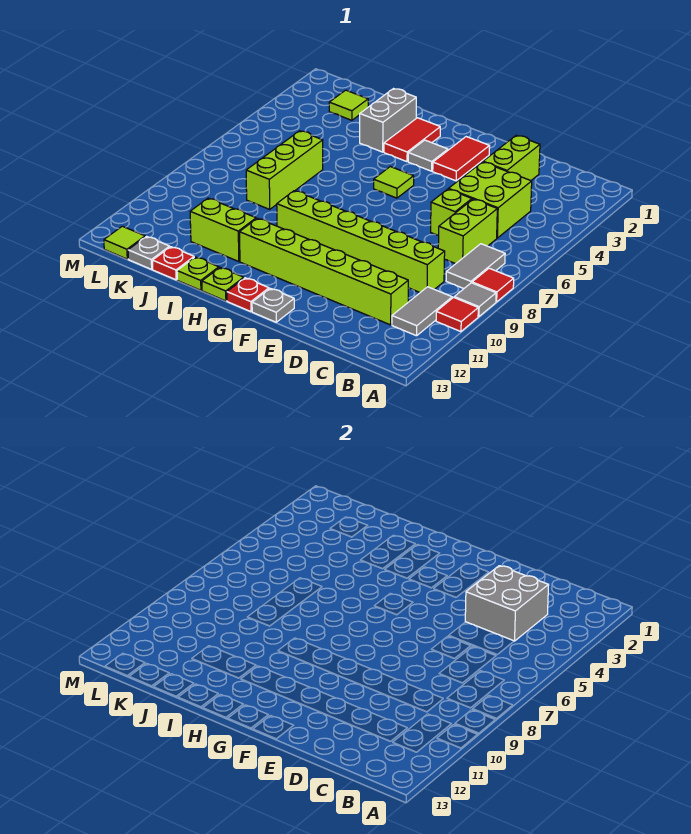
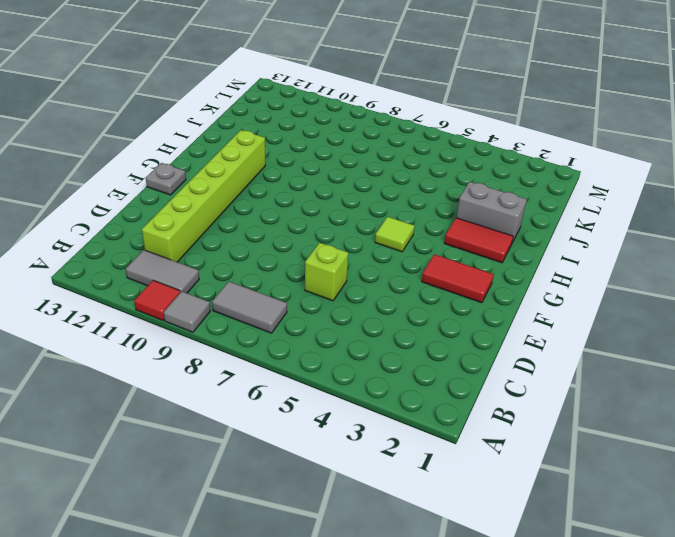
none -> red 1x1 tile [472,268,514,302]
none -> lime 2x2 brick [449,162,532,238]
none -> lime 1x2 brick [438,199,497,264]

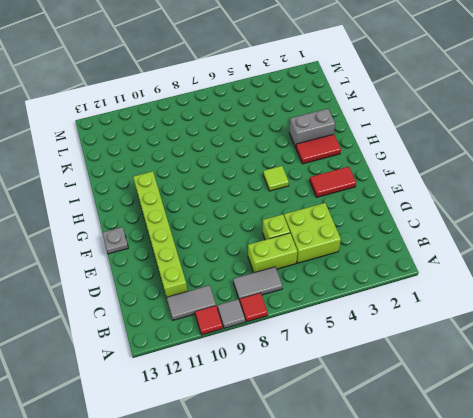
none -> lime 1x6 brick [277,191,445,292]
none -> lime 1x2 brick [483,135,540,181]
none -> grey 1x1 tile [408,140,448,171]

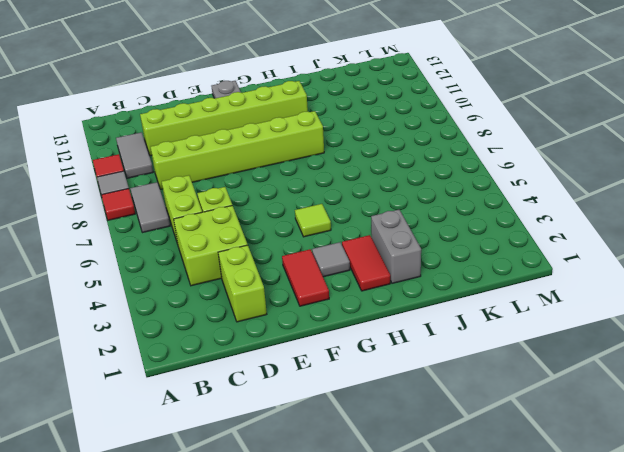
none -> red 1x1 plate [227,278,269,312]
none -> lime 1x1 plate [202,267,244,301]
none -> lime 1x2 brick [190,198,256,262]

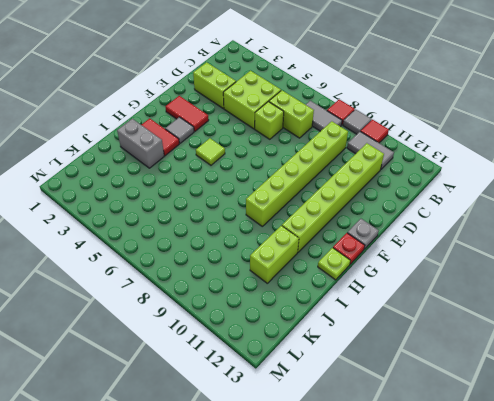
none -> lime 1x1 plate [177,257,219,290]
none -> lime 1x3 brick [246,131,323,209]
none -> red 1x1 plate [153,247,194,280]

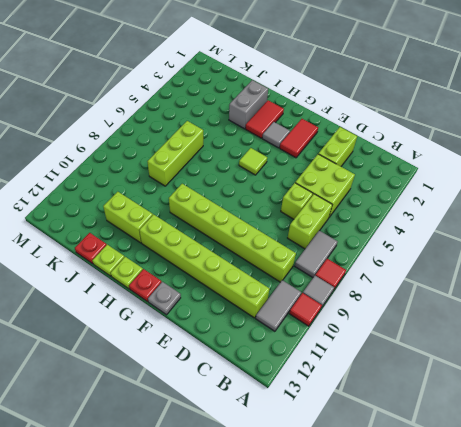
none -> lime 1x1 tile [329,90,368,120]
none -> grey 1x1 plate [128,237,170,269]
none -> lime 1x1 tile [104,226,145,259]

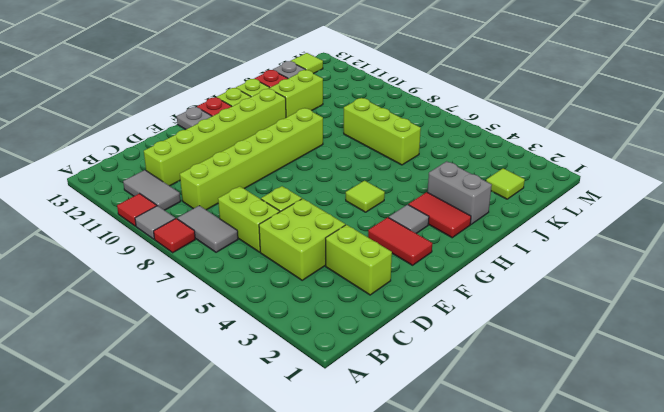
none -> grey 2x2 brick [465,566,549,641]

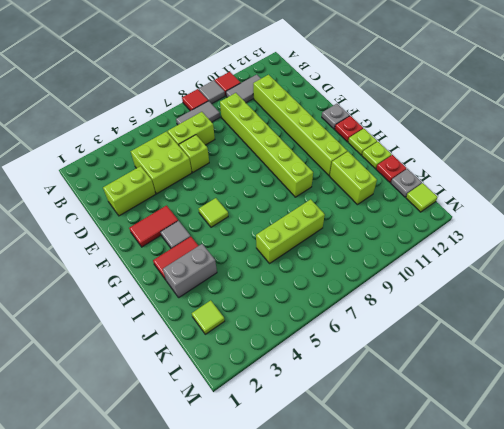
none -> grey 2x2 brick [465,566,549,641]

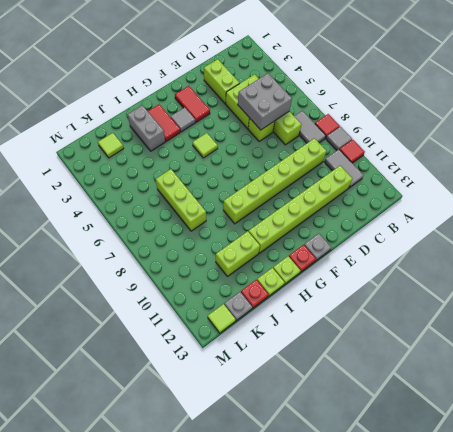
grey 2x2 brick [238,73,292,130] -> grey 2x2 brick moved to [465,566,549,641]

